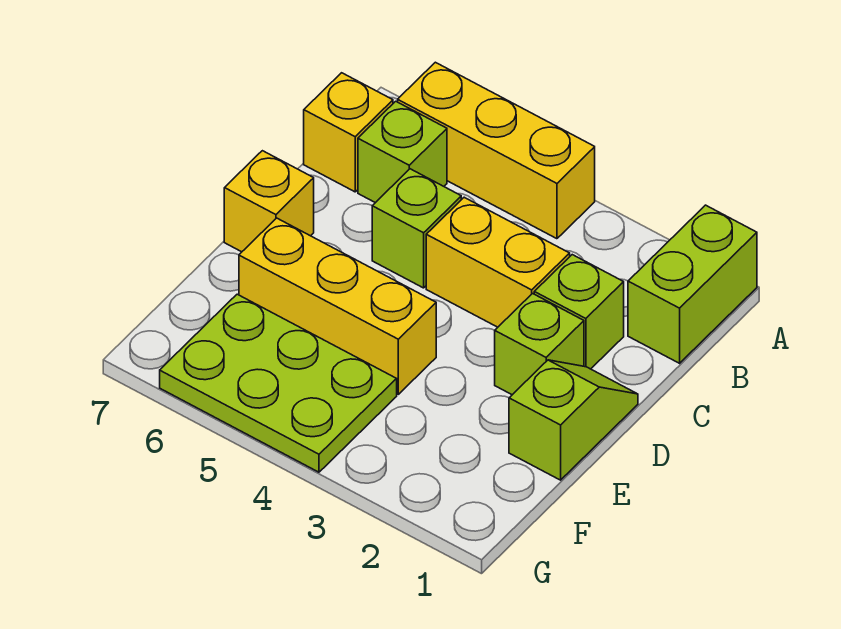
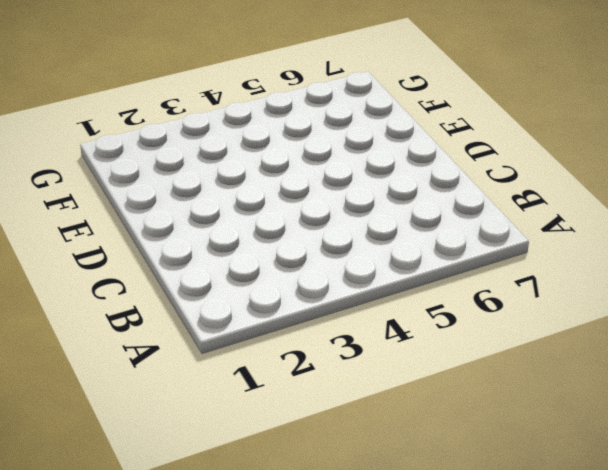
none -> lime 1x2 brick [628,205,757,363]
none -> yellow 1x3 brick [398,62,595,239]
none -> lime 1x1 brick [358,101,447,203]

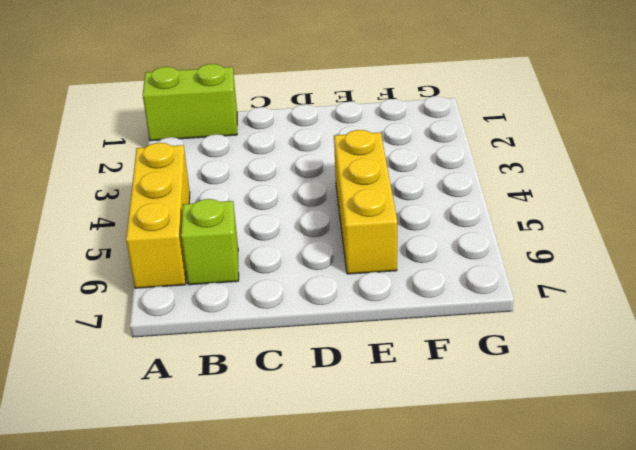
none -> yellow 1x1 brick [304,73,393,192]
none -> lime 1x1 brick [534,255,624,369]
none -> yellow 1x2 brick [426,197,570,327]

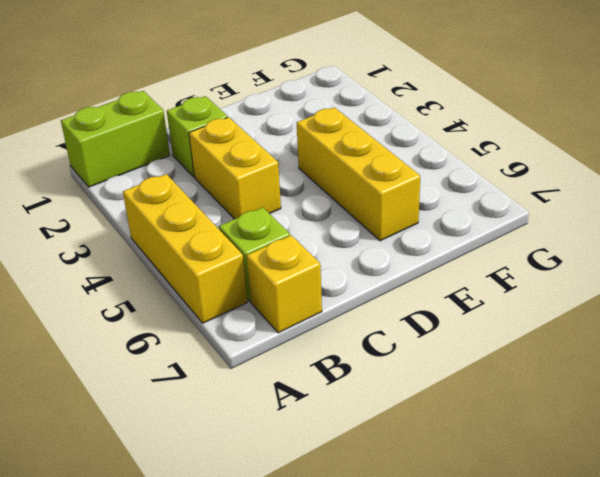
none -> lime 1x1 brick [372,169,461,288]
none -> lime 1x2 slope [509,360,638,480]
none -> lime 1x1 brick [495,294,584,395]

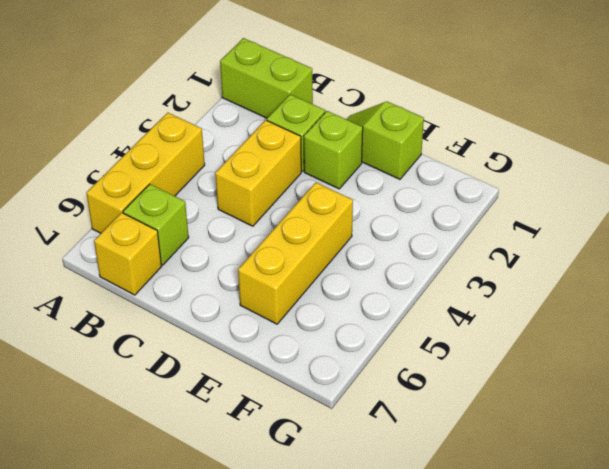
none -> lime 1x1 brick [372,169,461,288]
none -> yellow 1x1 brick [224,151,314,252]
none -> lime 2x3 plate [160,294,397,472]

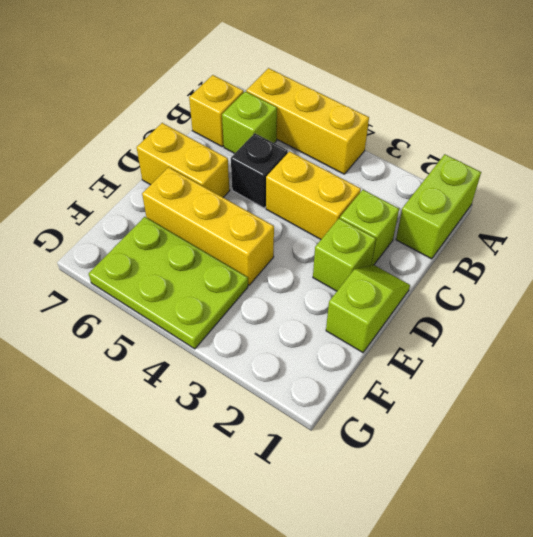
black 1x1 brick [231,133,288,208] -> lime 1x1 brick [372,169,461,288]
yellow 1x2 brick [137,123,230,197] -> yellow 1x1 brick [224,151,314,252]

